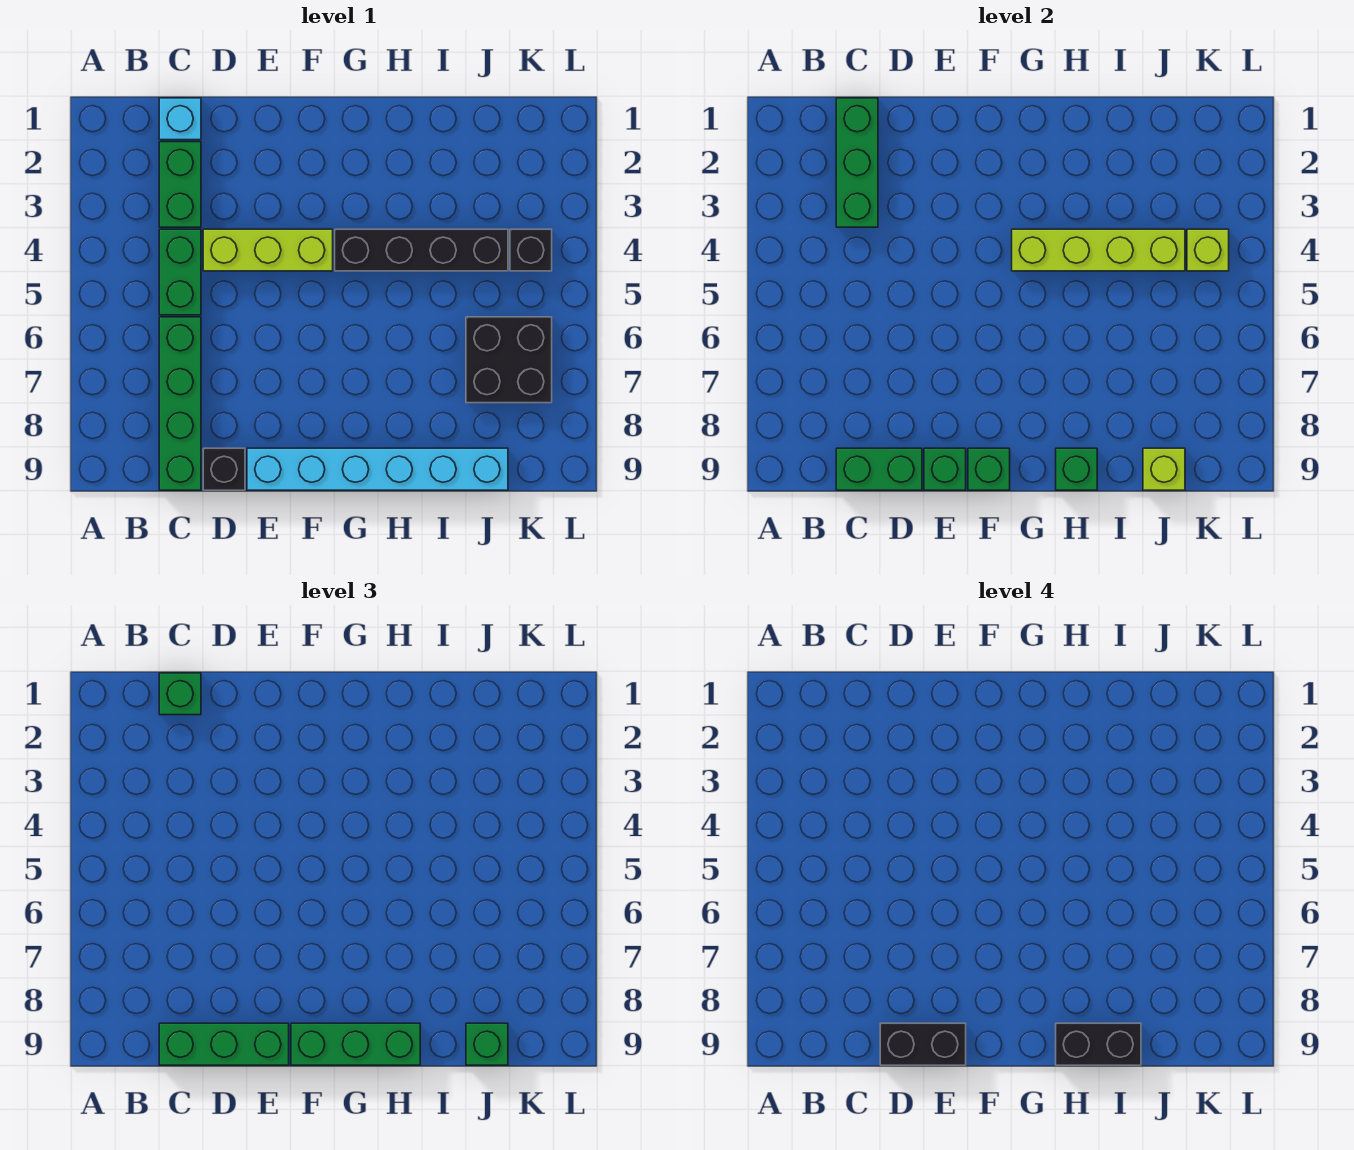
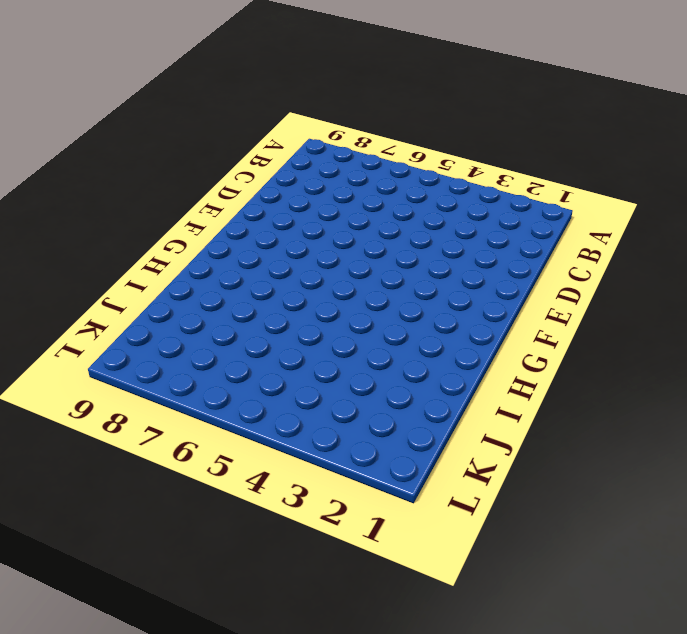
none -> cyan 1x1 brick [159,98,201,140]
none -> green 1x2 brick [159,142,201,227]
none -> green 1x2 brick [159,229,201,315]

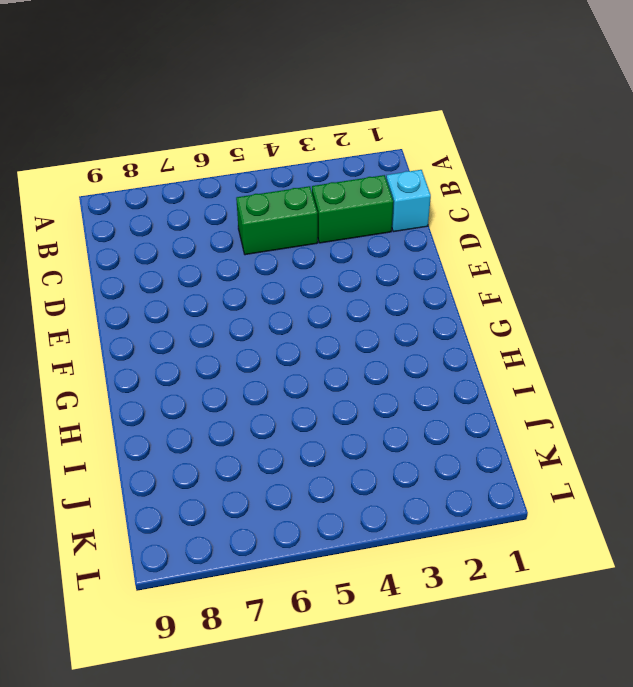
none -> green 1x4 brick [159,317,201,490]
none -> lime 1x3 brick [203,229,333,271]
none -> black 1x1 brick [203,448,245,490]

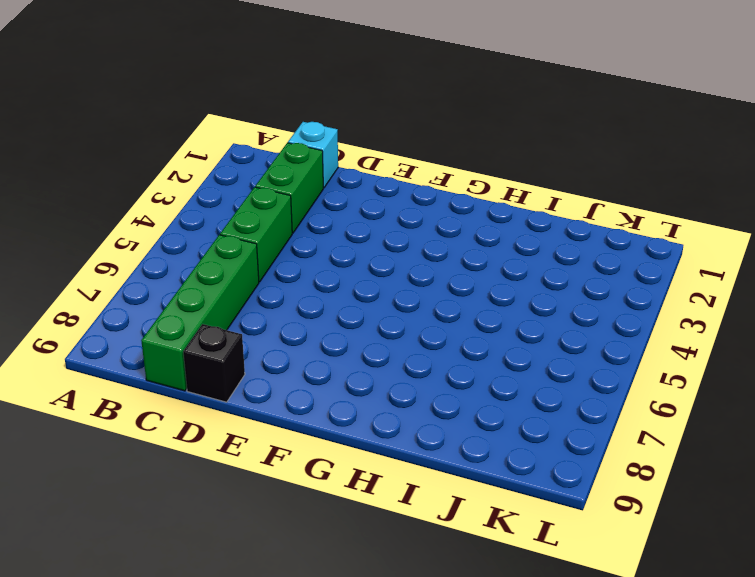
none -> lime 1x3 brick [203,229,333,271]
none -> cyan 1x6 brick [247,448,508,490]
none -> black 1x4 brick [335,229,508,271]

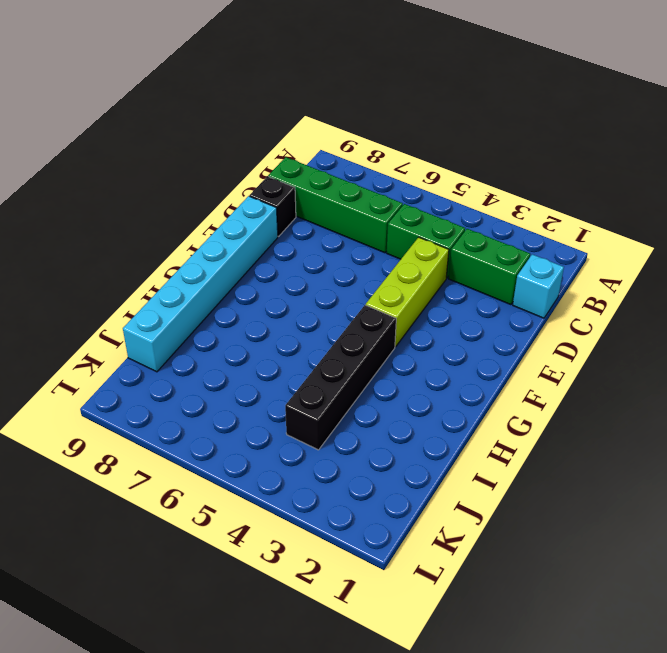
none -> black 2x2 brick [466,317,552,403]
none -> black 1x1 brick [510,229,552,271]
none -> green 1x3 brick [836,98,878,227]

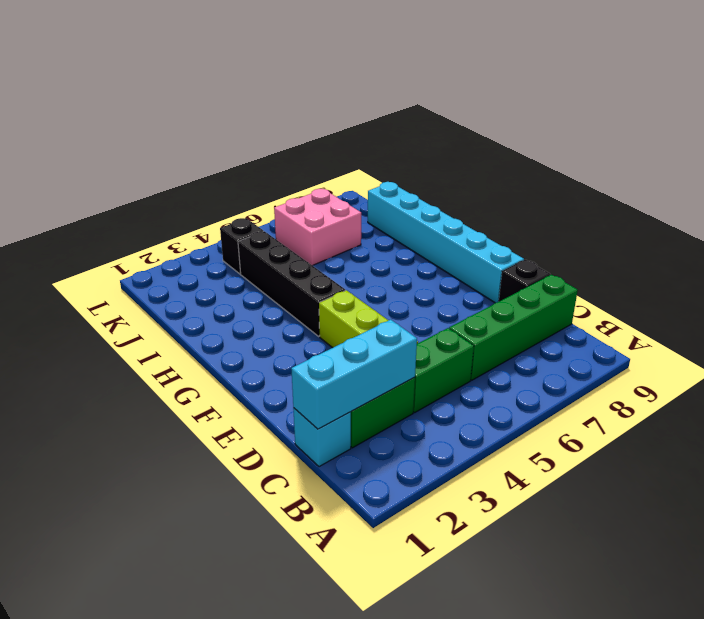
cyan 1x3 brick [291,320,417,429] -> green 1x3 brick [836,98,878,227]
pink 2x2 brick [274,189,361,266] -> black 2x2 brick [466,317,552,403]
none -> green 1x2 brick [836,448,922,490]
none -> green 1x1 brick [924,448,966,490]
none -> green 1x1 brick [968,448,1010,490]

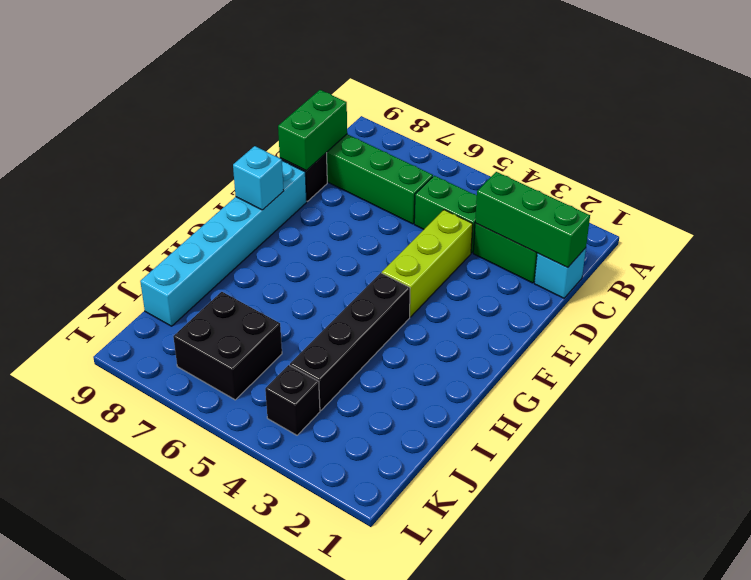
cyan 1x1 brick [233,146,284,210] -> green 1x1 brick [968,448,1010,490]
none -> green 1x1 brick [924,448,966,490]
none -> lime 1x4 brick [1012,229,1185,271]
none -> green 1x1 brick [1056,448,1097,490]

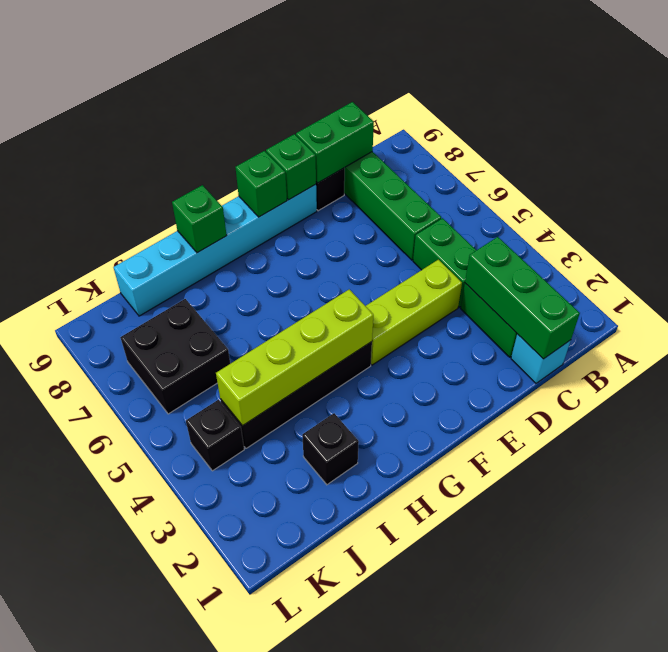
black 1x1 brick [302,413,359,485] -> none
none -> lime 1x1 brick [1143,448,1185,490]
none -> lime 1x1 brick [1187,229,1229,271]
none -> green 1x1 brick [159,673,201,715]

